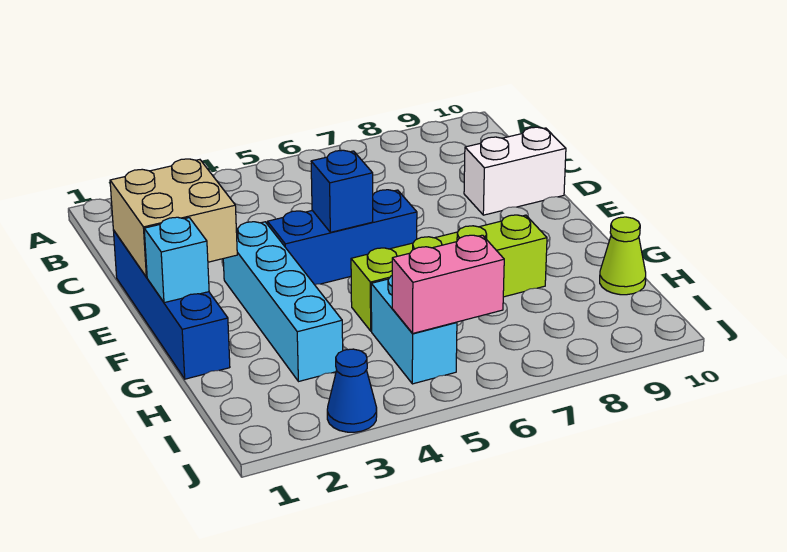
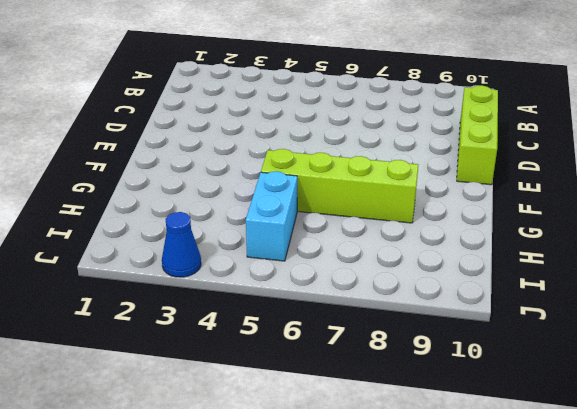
lime 1x3 brick [457,85,498,185] -> white 1x2 brick [464,127,566,215]
none -> blue 1x4 brick [113,230,230,379]
none -> cyan 1x4 brick [223,222,343,382]
none -> blue 1x3 brick [267,190,417,284]

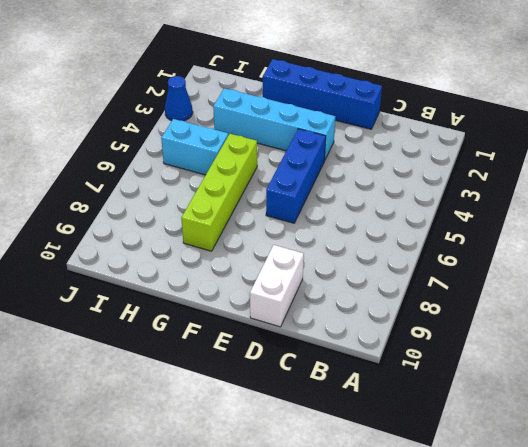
none -> lime 1x1 cone [600,217,646,295]
none -> tan 2x2 brick [110,159,237,277]
none -> blue 1x1 brick [311,150,373,232]

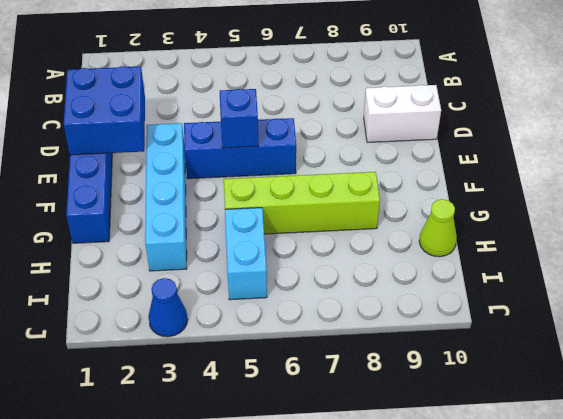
blue 2x2 brick [63,66,145,155] -> tan 2x2 brick [110,159,237,277]
none -> cyan 1x1 brick [144,217,209,303]
none -> pink 1x2 brick [392,235,504,333]

